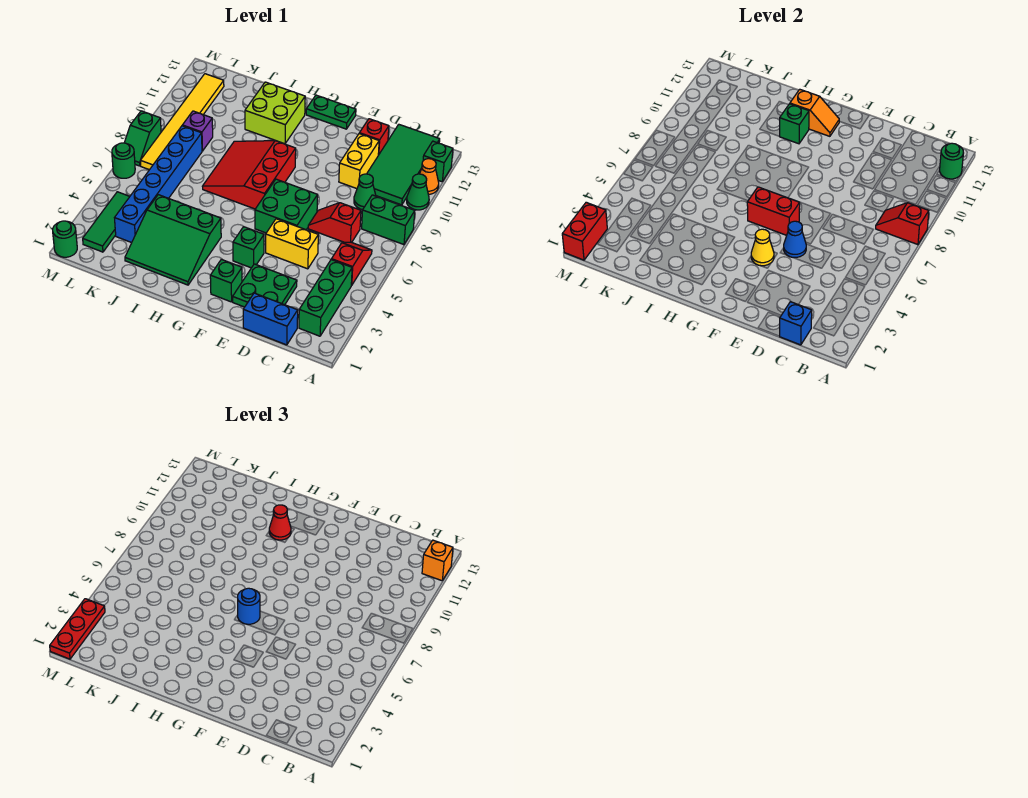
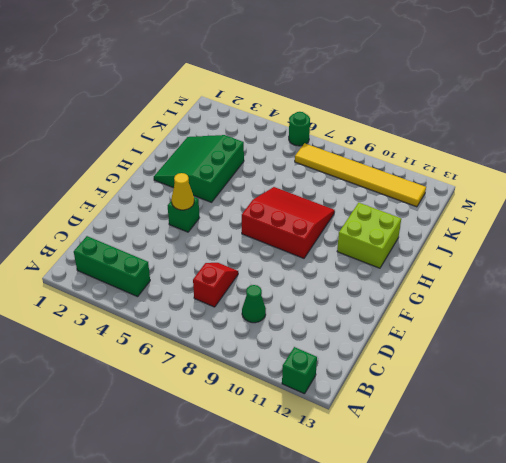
none -> green 1x2 brick [362,195,415,245]
none -> green 1x1 cone [407,174,429,210]
none -> orange 1x1 cone [420,159,439,194]
none -> red 1x2 slope [332,242,372,285]

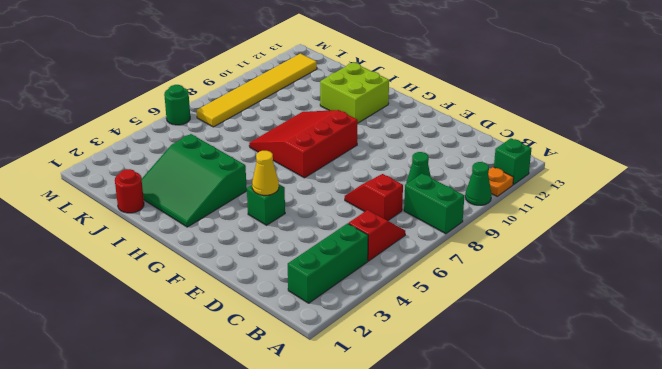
orange 1x1 plate [488,167,514,196] -> orange 1x1 cone [420,159,439,194]
red 1x1 round brick [115,169,144,213] -> none
none -> green 2x4 tile [367,125,440,205]
none -> blue 1x2 brick [243,293,298,345]
none -> green 2x2 plate [233,264,297,307]
none -> yellow 1x2 brick [266,219,318,269]

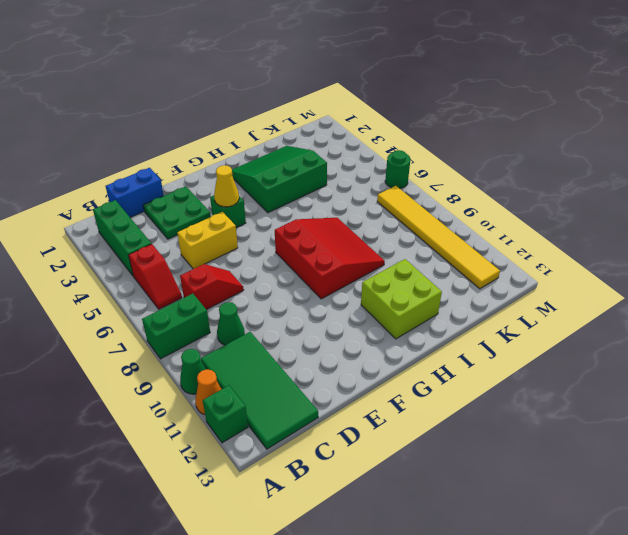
none -> yellow 1x2 brick [339,134,379,189]
none -> red 1x1 brick [359,119,389,155]
none -> green 2x2 brick [255,179,318,233]
none -> green 1x1 brick [210,259,242,302]

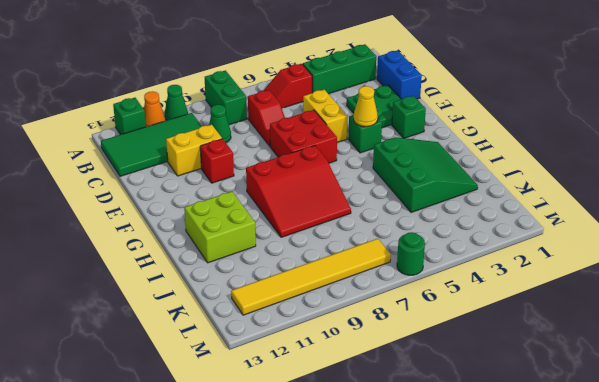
red 2x2 brick [270,110,337,163] -> green 2x2 brick [255,179,318,233]
red 1x1 brick [200,139,234,183] -> red 1x1 brick moved to [359,119,389,155]
none -> green 1x2 plate [306,95,356,129]
none -> blue 1x6 brick [115,126,202,243]
none -> purple 1x1 brick [182,111,213,151]
none -> green 1x3 tile [83,192,130,252]

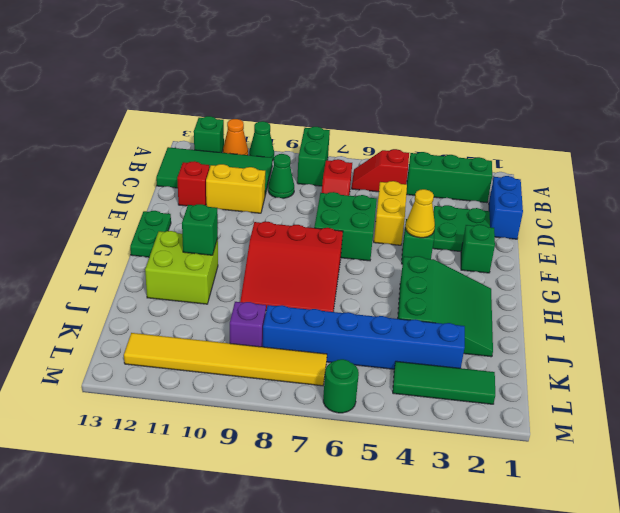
none -> green 1x1 round brick [53,221,77,257]
none -> green 1x2 slope [124,111,161,166]
none -> red 1x2 slope [876,203,929,245]
none -> green 1x1 round brick [940,143,963,179]

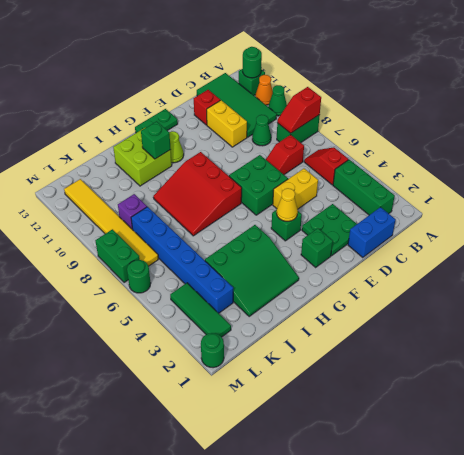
lime 1x1 cone [169,131,184,163] -> none
green 1x2 brick [95,229,140,283] -> green 1x2 slope [124,111,161,166]
none -> blue 1x1 brick [780,302,812,345]
none -> blue 1x1 cone [784,221,806,257]
none -> red 1x2 brick [747,187,800,235]
none -> orange 1x2 slope [790,89,840,136]

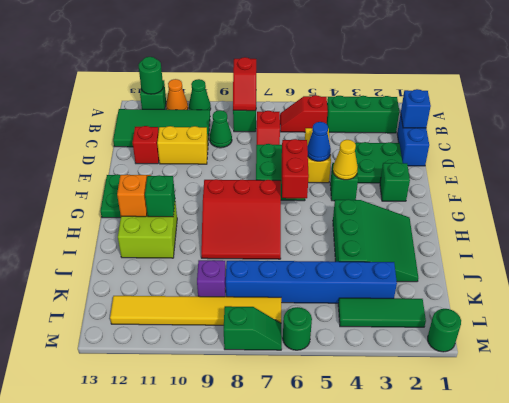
none -> red 1x2 brick [562,202,607,260]
none -> orange 1x1 brick [422,540,453,581]
none -> blue 1x1 round brick [238,588,260,625]
none -> red 1x1 cone [269,505,291,540]

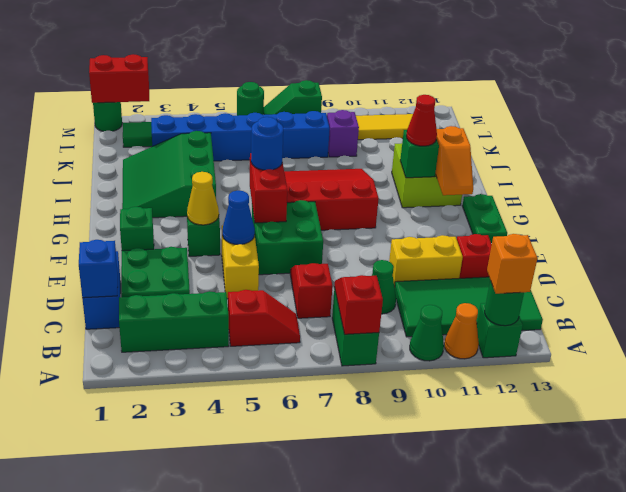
none -> red 1x3 plate [50,599,105,659]

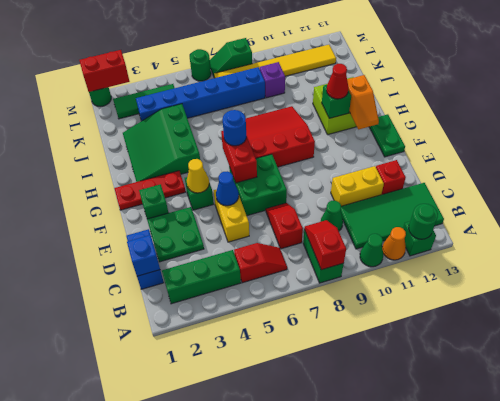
red 1x3 plate [114,171,186,210] -> red 1x3 plate moved to [50,599,105,659]
none -> orange 1x1 brick [422,540,453,581]

